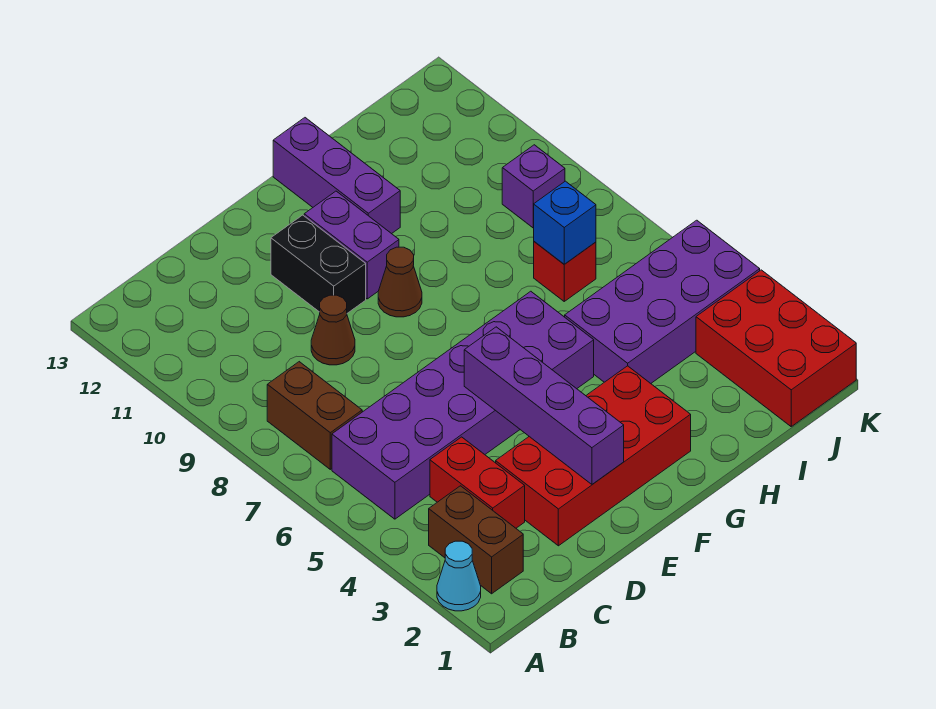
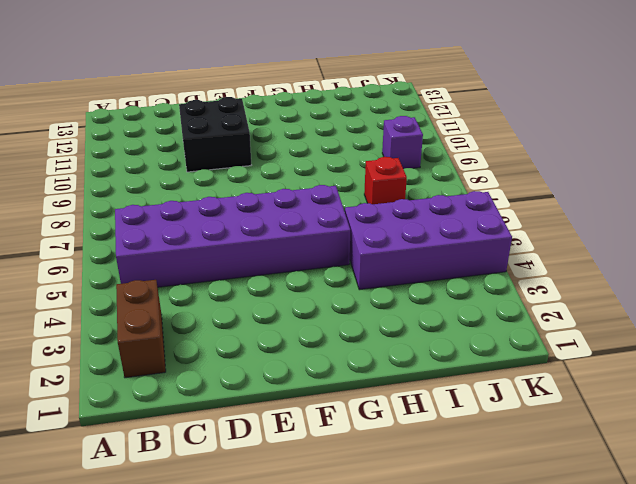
black 2x2 brick [179,97,251,172] -> black 1x2 brick [271,215,366,313]
none -> cyan 1x1 cone [437,541,481,611]
none -> brown 1x2 brick [267,362,362,469]
none -> red 1x2 brick [430,437,525,528]

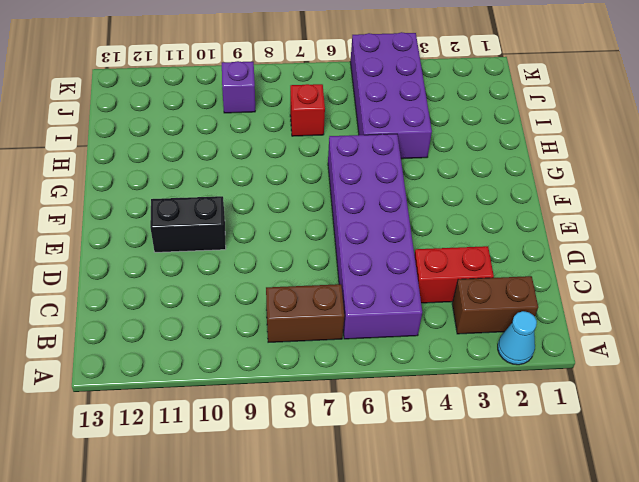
none -> red 2x4 brick [496,366,691,546]
none -> brown 1x1 cone [311,295,355,365]
none -> brown 1x1 cone [378,247,422,317]

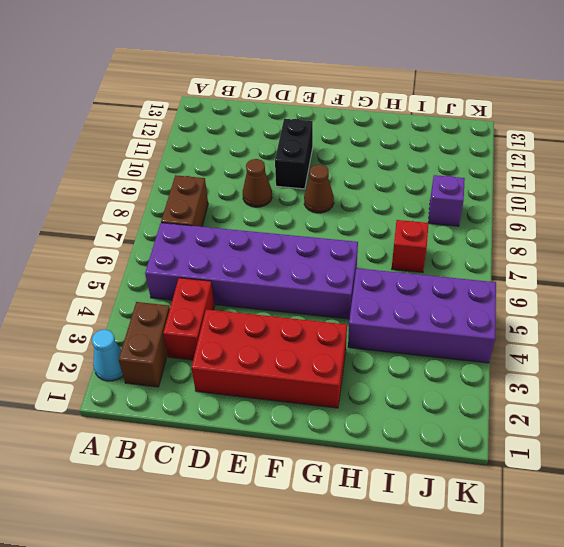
none -> purple 1x2 brick [304,191,399,299]
none -> purple 1x3 brick [273,118,400,234]
none -> red 2x3 brick [696,270,856,426]

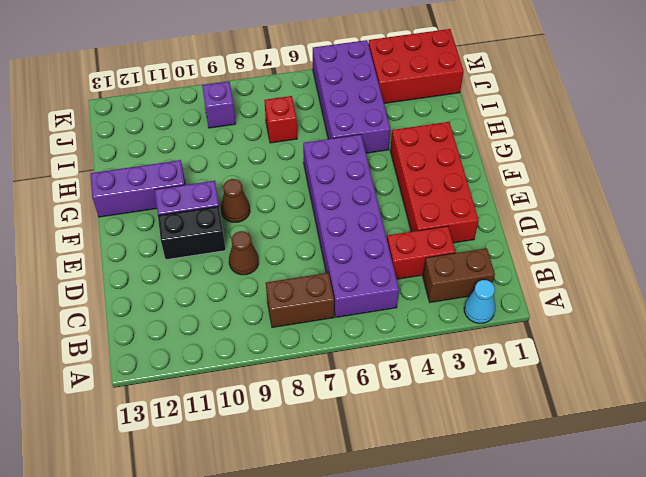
none -> purple 1x4 brick [464,327,624,484]
none -> blue 1x1 brick [534,181,596,264]

